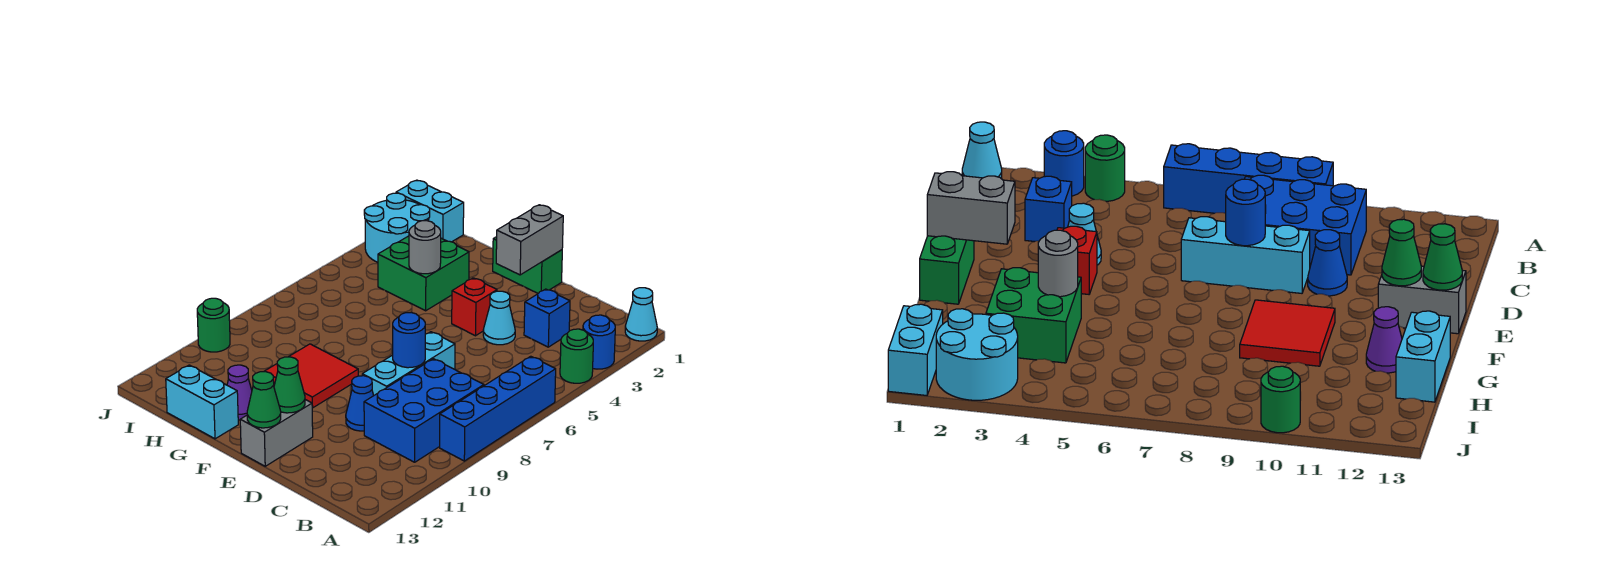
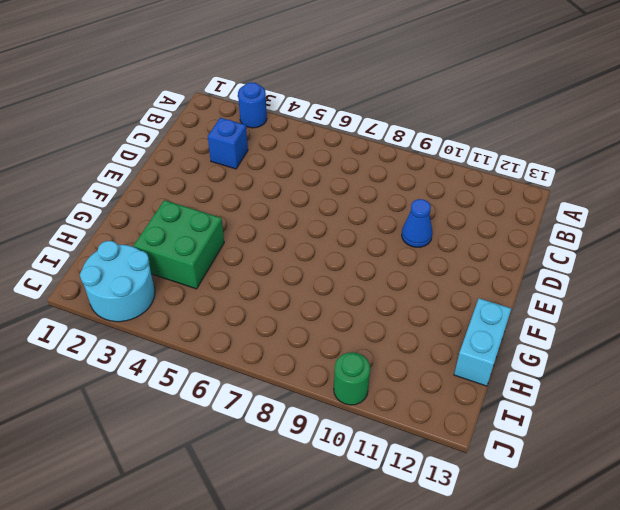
none -> cyan 1x1 cone [625,288,657,341]
none -> green 1x1 round brick [560,329,593,383]
none -> blue 1x4 brick [440,356,556,461]

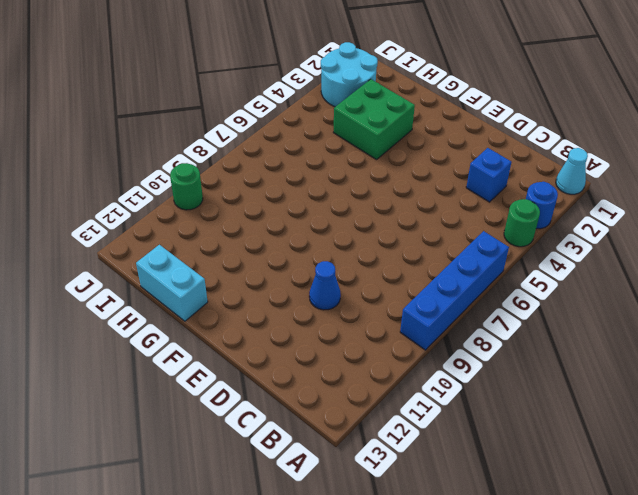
none -> blue 2x3 brick [364,359,484,462]
none -> cyan 1x1 cone [483,291,515,345]
none -> cyan 1x3 brick [362,332,455,395]

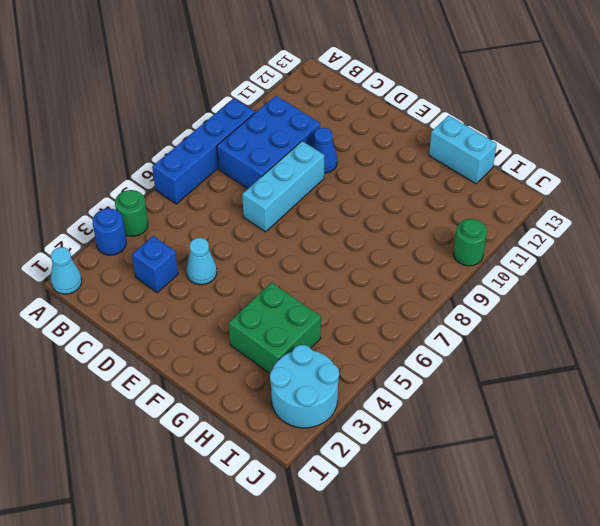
none -> green 1x2 brick [493,237,562,293]
none -> red 1x1 brick [452,278,497,336]
none -> grey 1x2 brick [240,400,313,466]

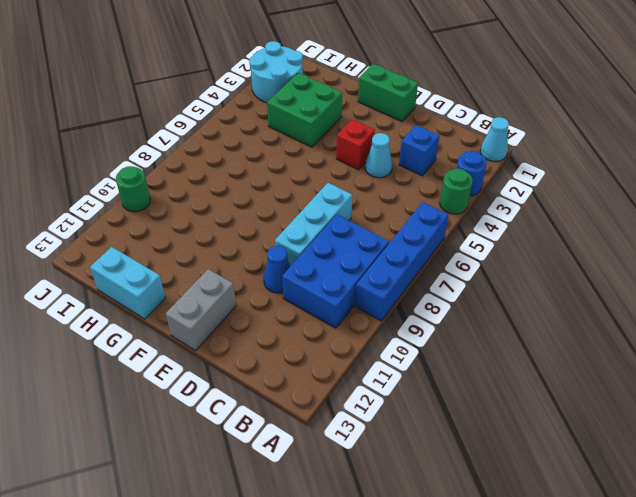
none -> red 2x2 tile [264,344,358,408]
none -> purple 1x1 cone [227,365,252,420]
none -> cyan 1x2 brick [396,180,464,242]

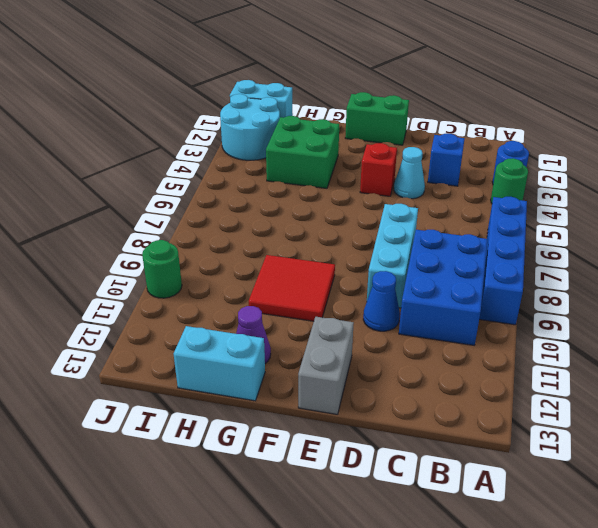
none -> cyan 1x1 cone [625,288,657,341]
none -> blue 1x1 round brick [393,313,425,368]
none -> grey 1x2 brick [496,205,563,275]

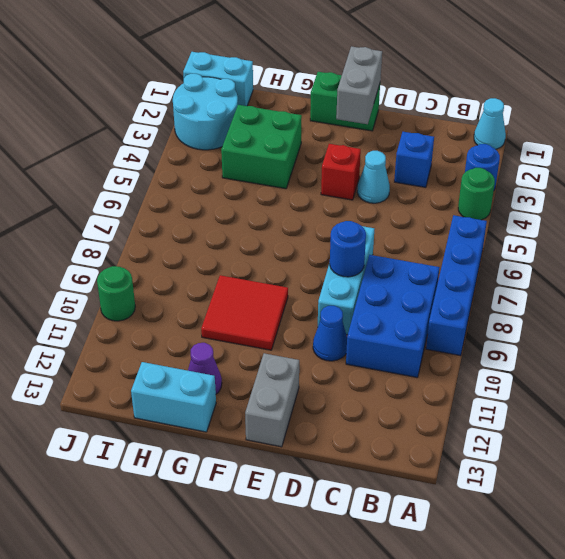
none -> green 1x1 cone [274,357,305,413]
none -> green 1x1 cone [247,372,281,428]
none -> grey 1x1 round brick [409,221,441,274]

